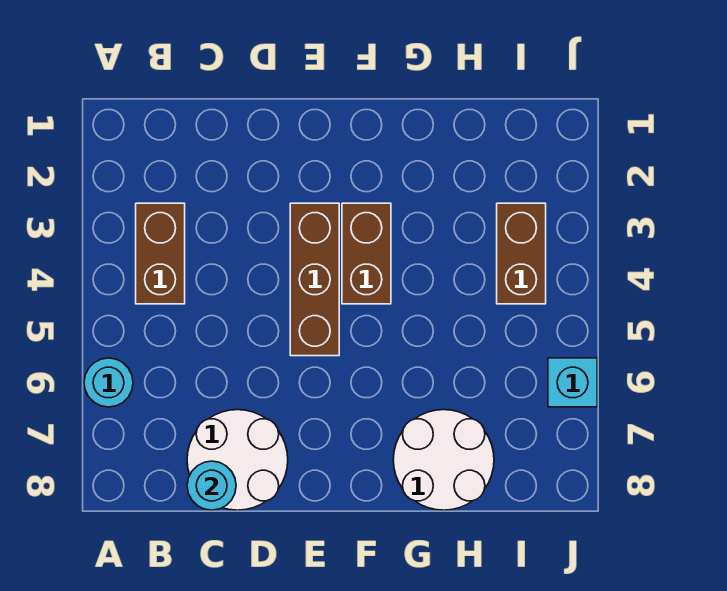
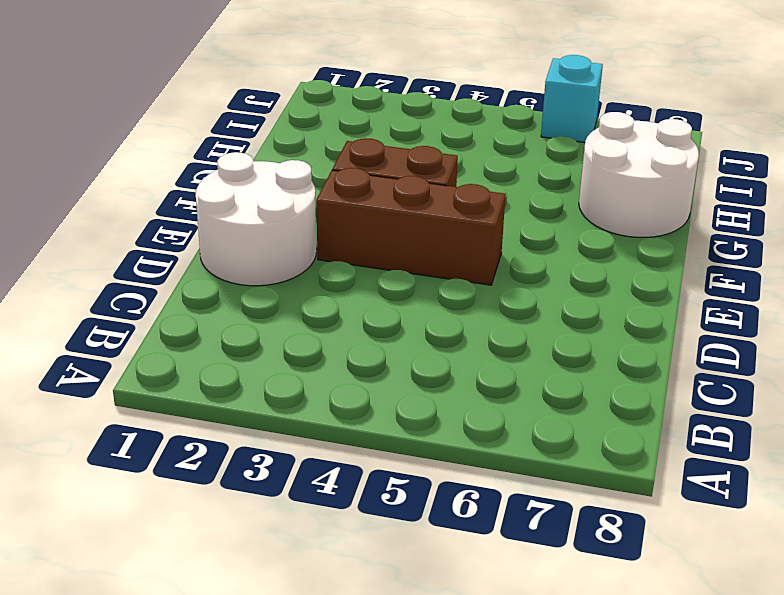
white 2x2 round brick [196,152,317,286] -> white 2x2 round brick moved to [187,410,288,510]
none -> cyan 1x1 round brick [84,358,133,407]
none -> brown 1x2 brick [136,203,185,304]

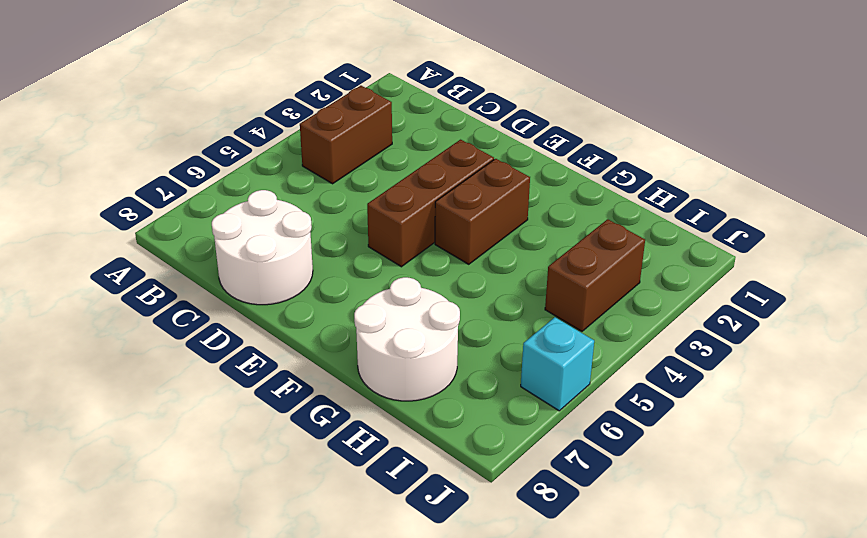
none -> cyan 1x1 round brick [84,358,133,407]
none -> cyan 1x1 round brick [187,461,236,510]

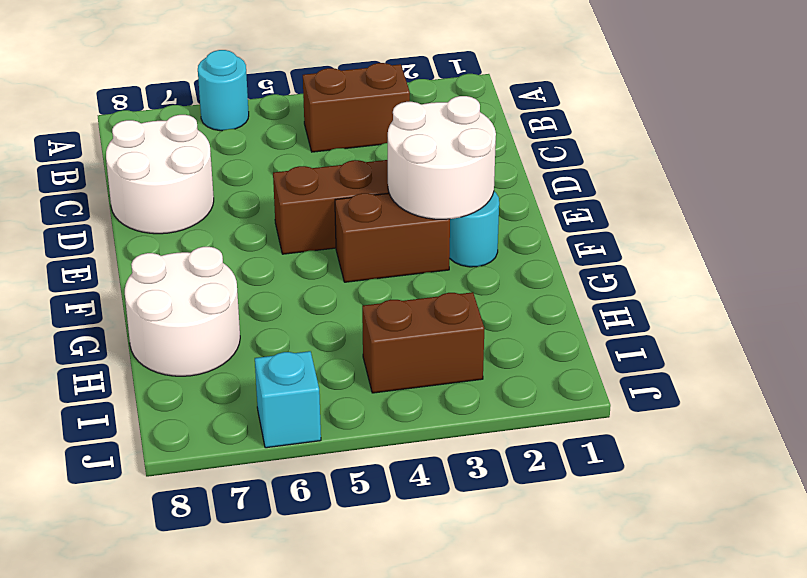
white 2x2 round brick [388,96,496,219] -> none
cyan 1x1 round brick [449,192,499,267] -> cyan 1x1 round brick moved to [187,461,236,510]

